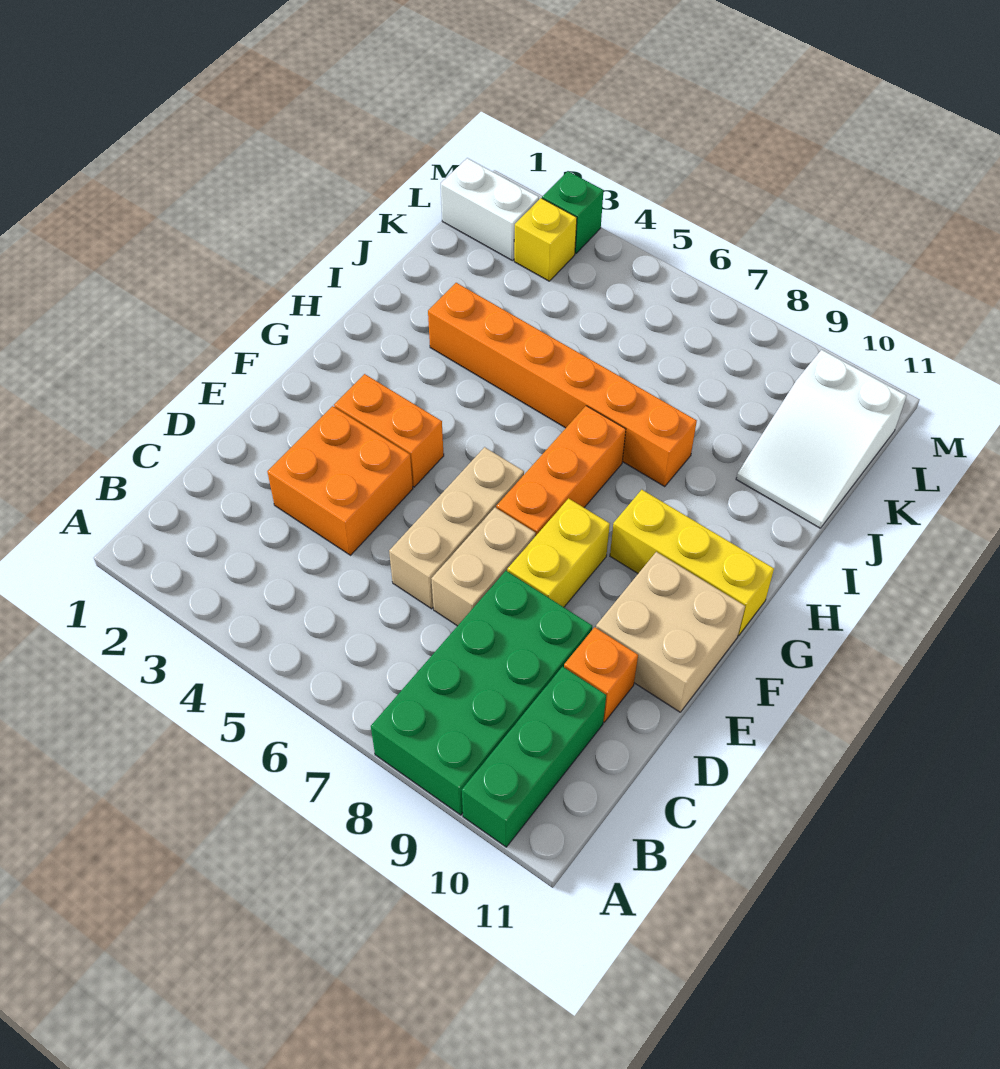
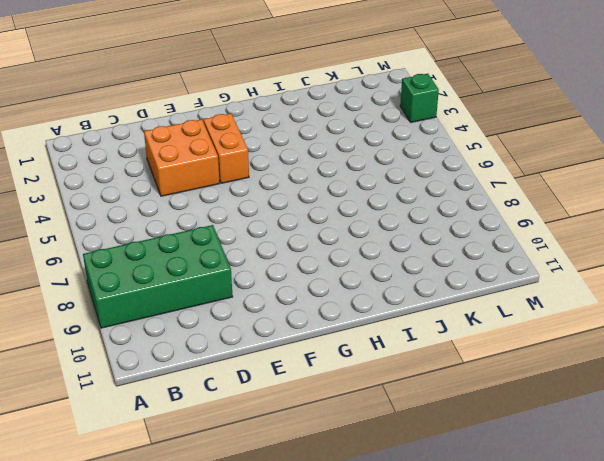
none -> green 1x3 brick [462,667,606,847]
none -> tan 1x3 brick [389,447,524,609]
none -> tan 1x2 brick [431,508,536,626]

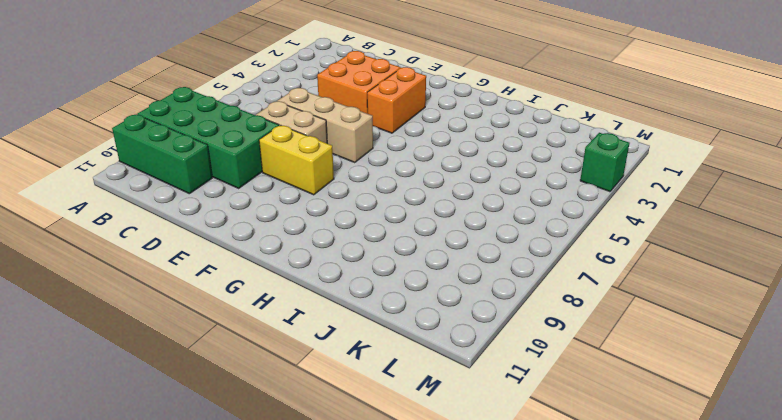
none -> orange 1x1 brick [564,627,638,722]
none -> tan 2x2 brick [596,552,745,712]
none -> orange 1x3 brick [496,406,626,536]

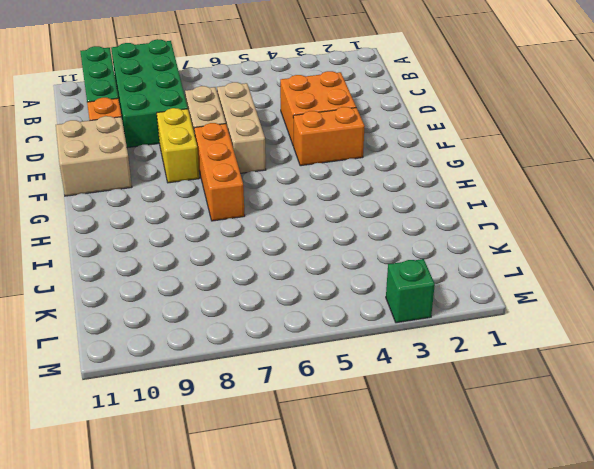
none -> yellow 1x3 brick [610,490,774,636]
none -> orange 1x6 brick [428,283,697,487]
none -> white 2x3 slope [736,350,906,528]

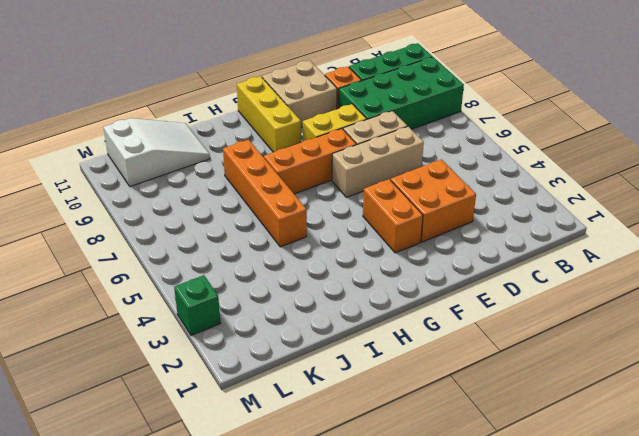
orange 1x4 brick [223,140,307,247] -> orange 1x6 brick [428,283,697,487]
none -> white 1x2 brick [441,158,539,260]
none -> yellow 1x1 brick [514,198,577,281]

